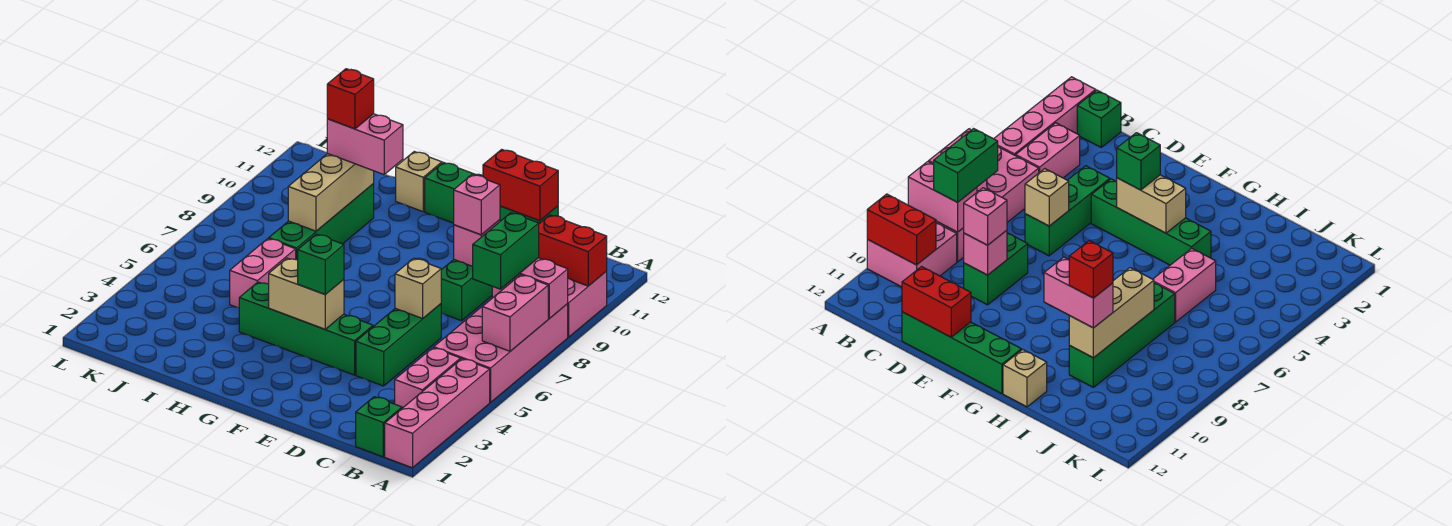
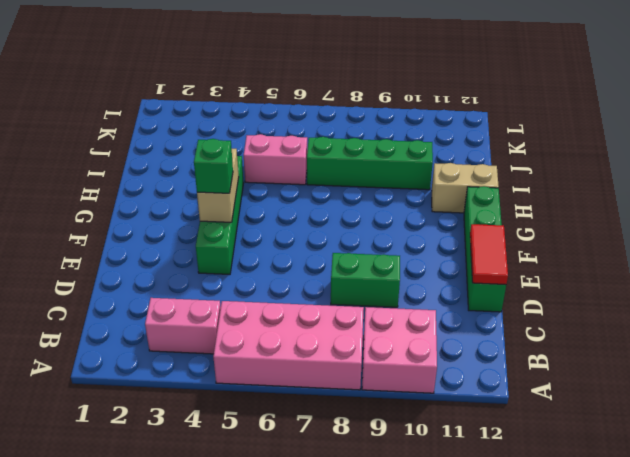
red 1x2 tile [470,224,508,285] -> red 1x2 brick [483,149,558,221]
tan 1x2 brick [432,163,499,213] -> tan 1x1 brick [396,152,442,212]
none -> pink 1x4 brick [385,359,490,468]
none -> green 1x1 brick [356,397,402,457]
none -> green 1x3 brick [356,304,441,386]

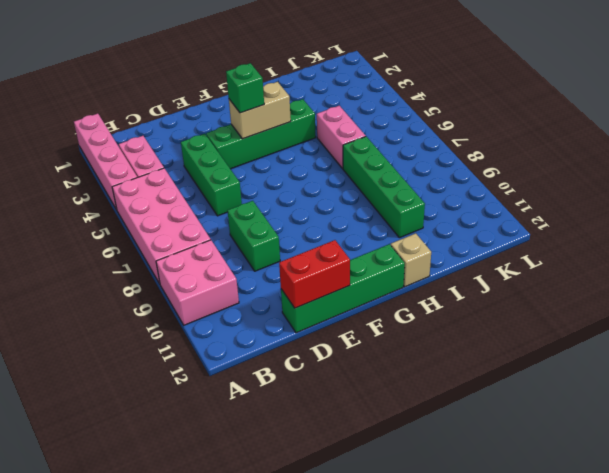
none -> green 1x1 brick [356,397,402,457]
none -> pink 1x2 brick [482,275,548,351]
none -> pink 1x2 brick [492,258,568,319]

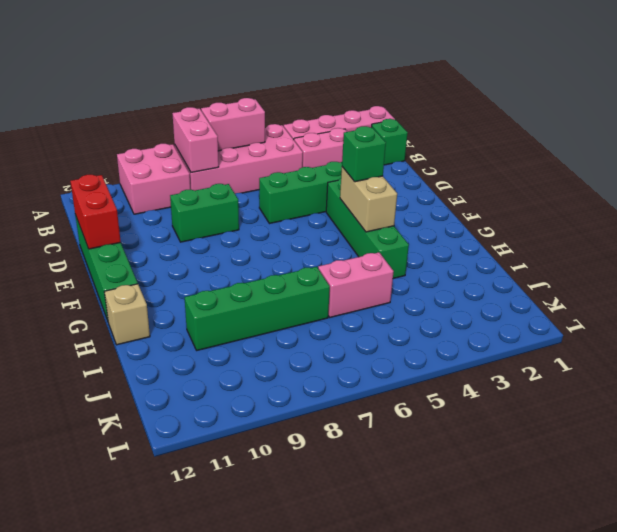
none -> red 1x2 brick [539,215,607,286]
none -> tan 1x1 brick [395,258,441,318]
none -> pink 1x1 brick [454,220,500,266]

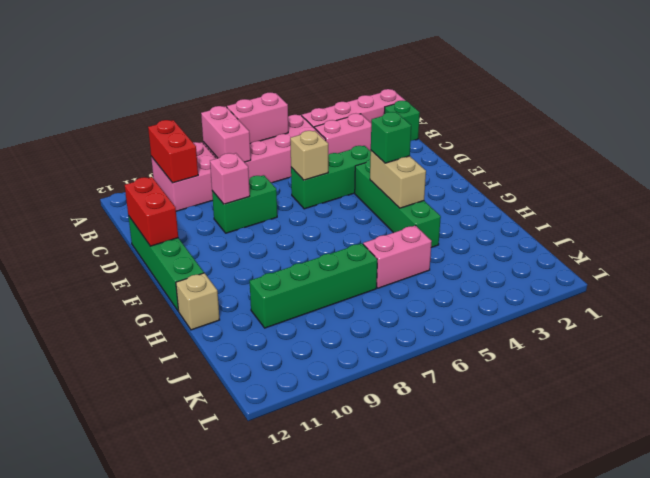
none -> tan 1x3 brick [288,154,374,231]
none -> green 1x2 brick [473,213,539,289]
none -> pink 1x1 brick [454,175,500,235]

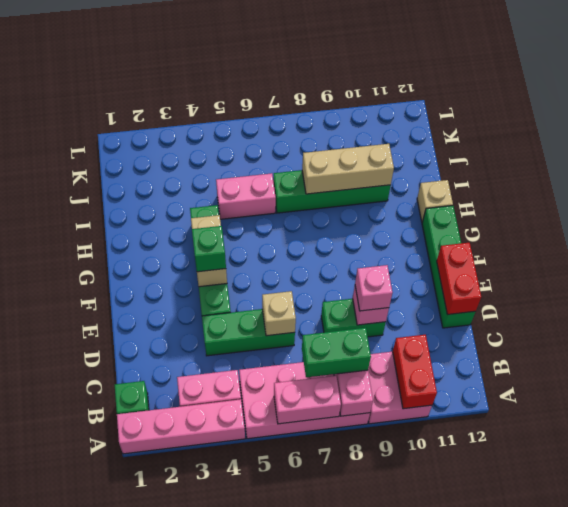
none -> pink 1x2 brick [327,114,403,175]
none -> red 1x1 brick [327,69,374,129]

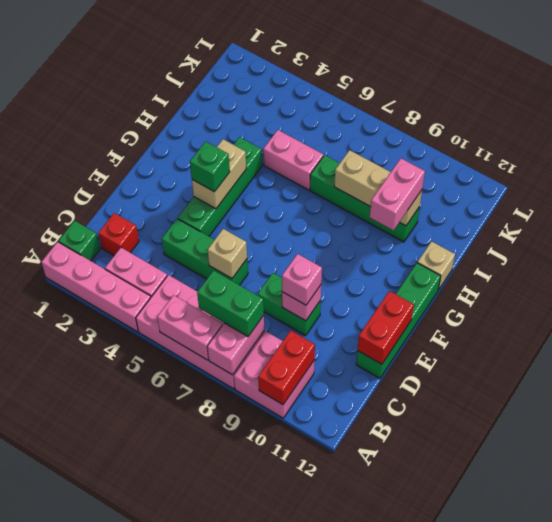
red 1x1 brick [99,213,139,256] -> red 1x1 brick moved to [327,69,374,129]

